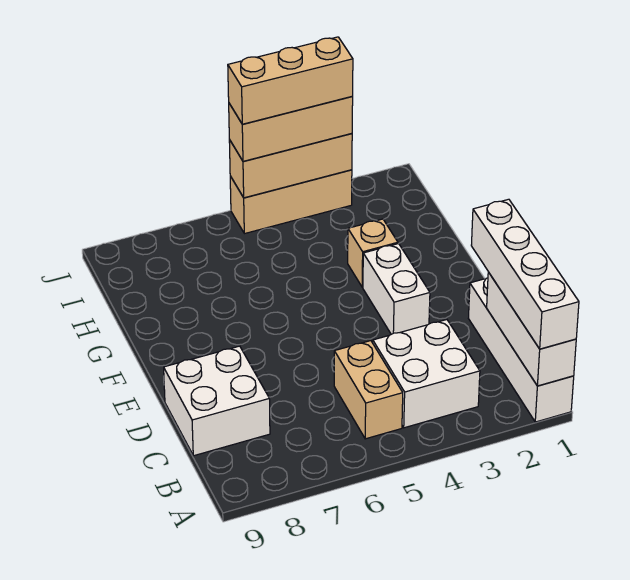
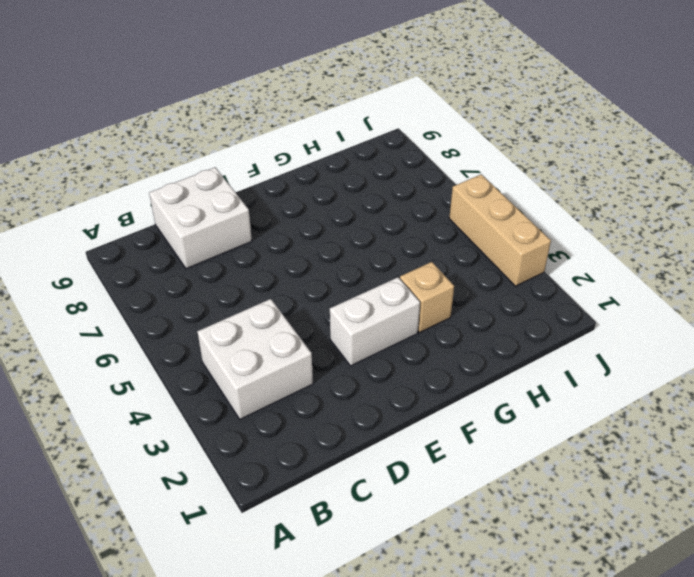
none -> white 1x4 brick [468,278,574,422]
none -> tan 1x2 brick [334,341,403,439]
none -> white 1x3 brick [487,272,576,386]

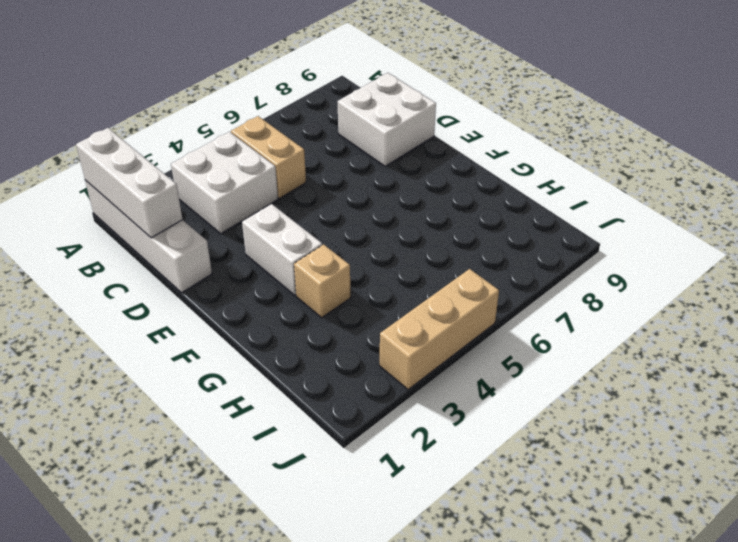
none -> tan 1x3 brick [229,133,352,198]
none -> white 1x4 brick [471,199,579,349]
none -> tan 1x3 brick [229,97,353,161]

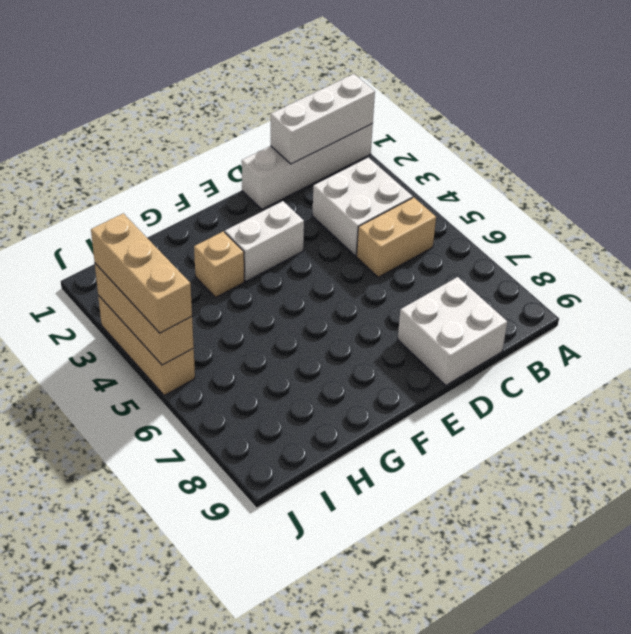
none -> white 1x4 brick [471,199,579,349]
none -> tan 1x3 brick [228,37,353,124]

